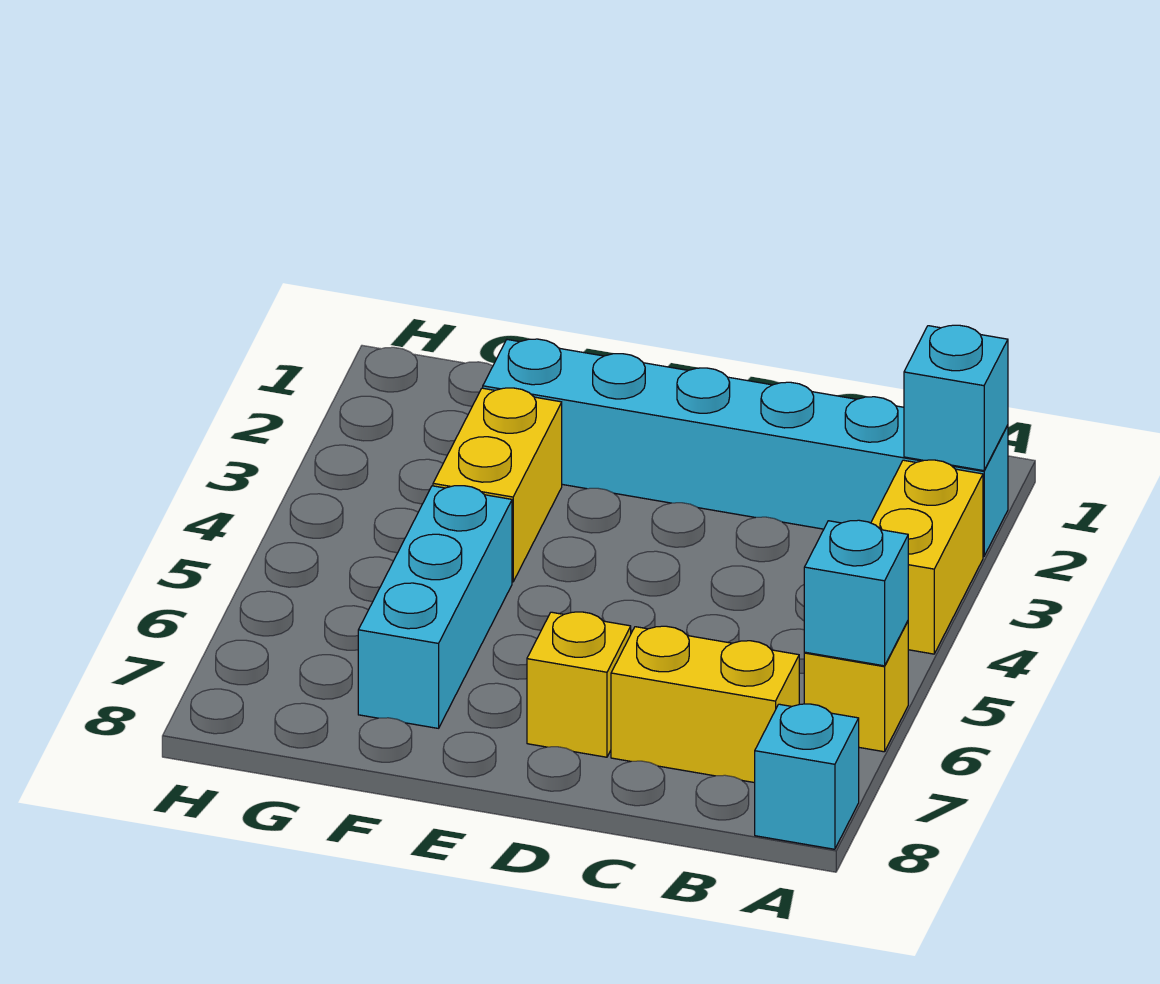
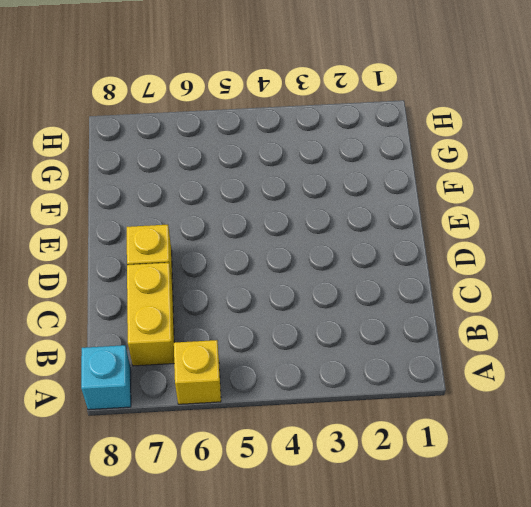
none -> cyan 1x6 brick [483,339,1008,557]
none -> yellow 1x2 brick [871,460,983,654]

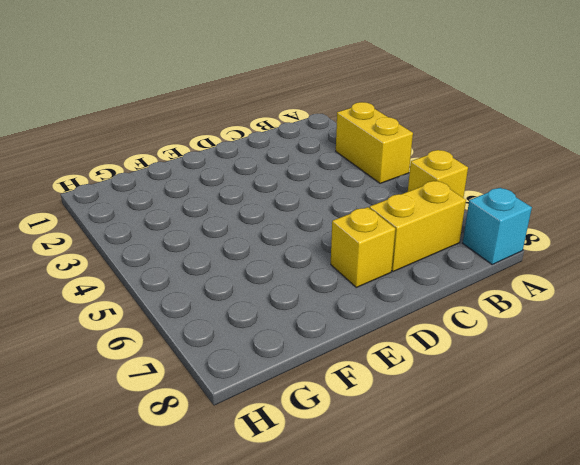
none -> cyan 1x6 brick [483,339,1008,557]
none -> yellow 1x2 brick [433,388,562,582]

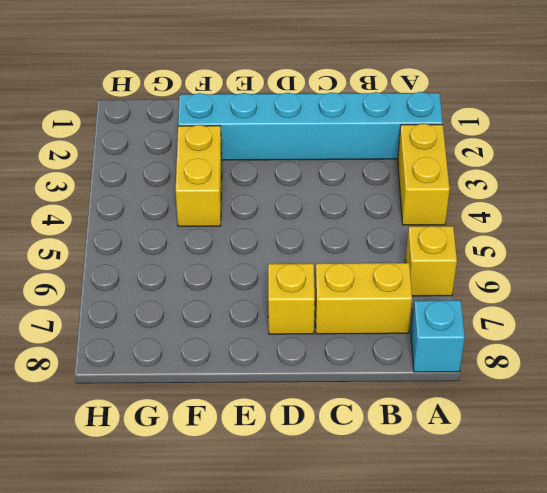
none -> cyan 1x3 brick [358,486,512,728]
none -> cyan 1x1 brick [904,325,1008,471]

